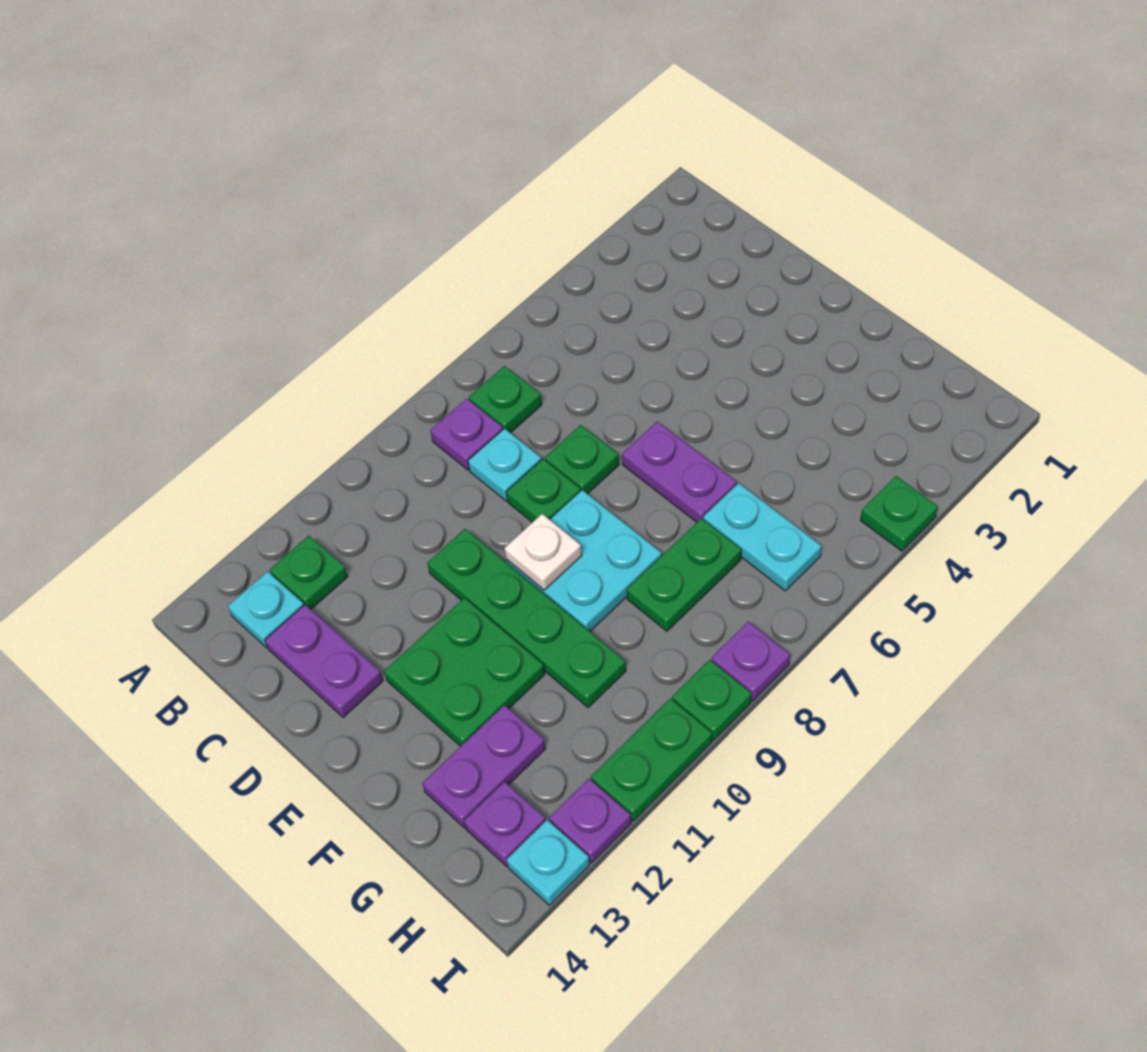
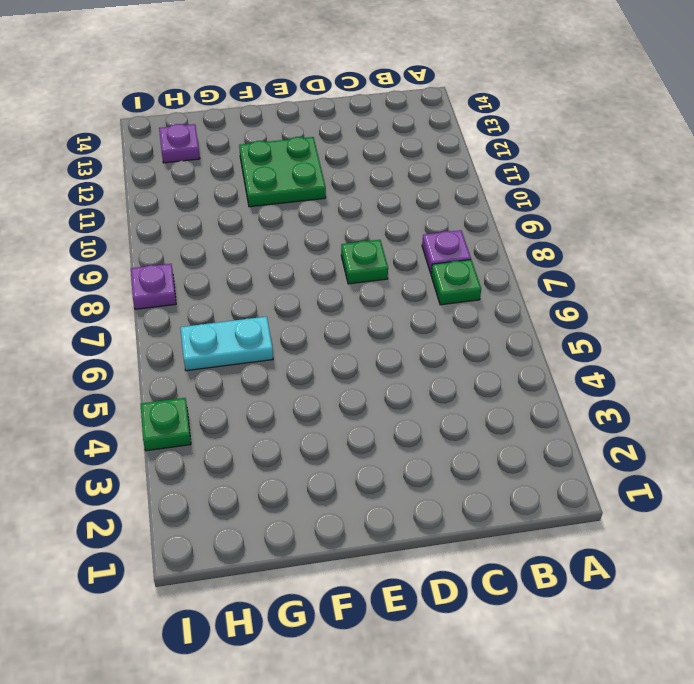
none -> green 1x1 plate [270,536,348,609]
none -> cyan 1x1 plate [228,572,304,648]
none -> cyan 1x1 plate [468,428,541,501]

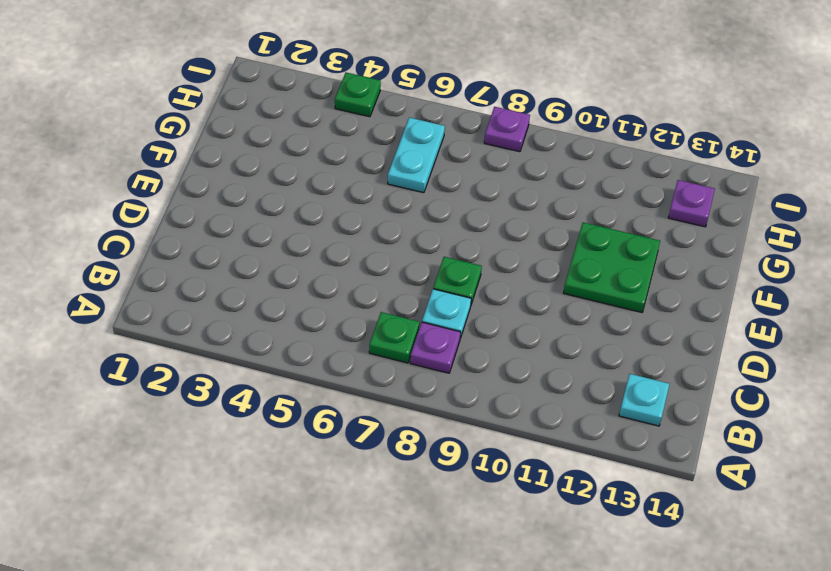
none -> green 1x1 plate [270,536,348,609]
none -> purple 1x2 plate [265,605,383,718]
none -> green 1x1 plate [545,425,619,494]

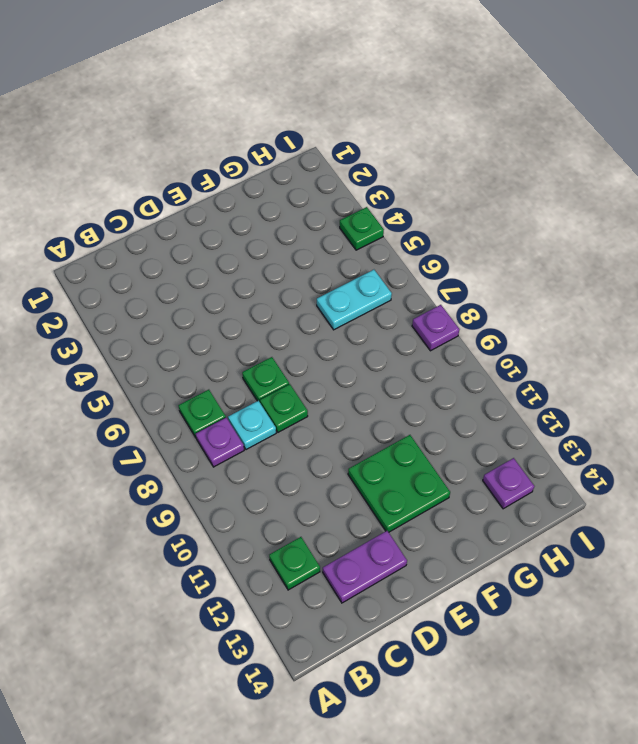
none -> cyan 1x1 plate [228,572,304,648]
none -> green 1x4 plate [427,529,626,708]
none -> purple 1x2 plate [622,421,737,522]

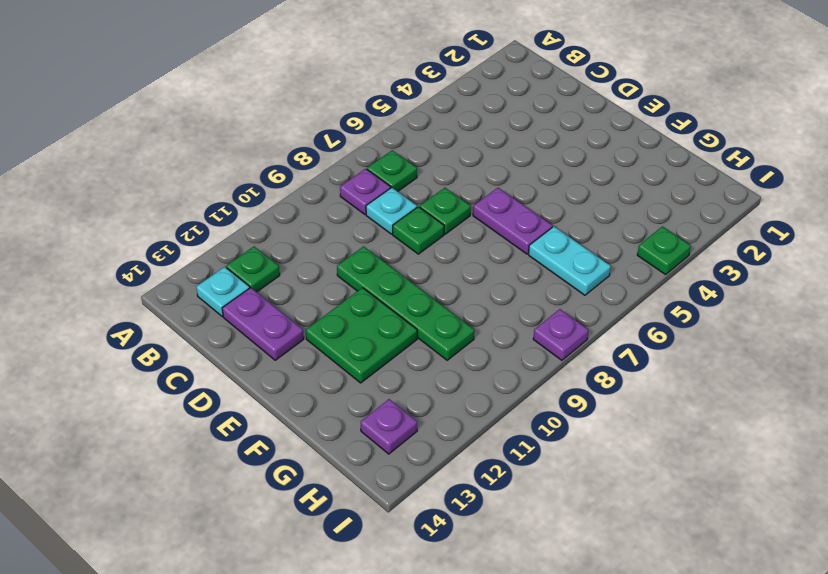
none -> cyan 2x2 plate [506,490,662,631]
none -> green 1x2 plate [627,518,741,631]
none -> purple 1x2 plate [422,705,546,828]

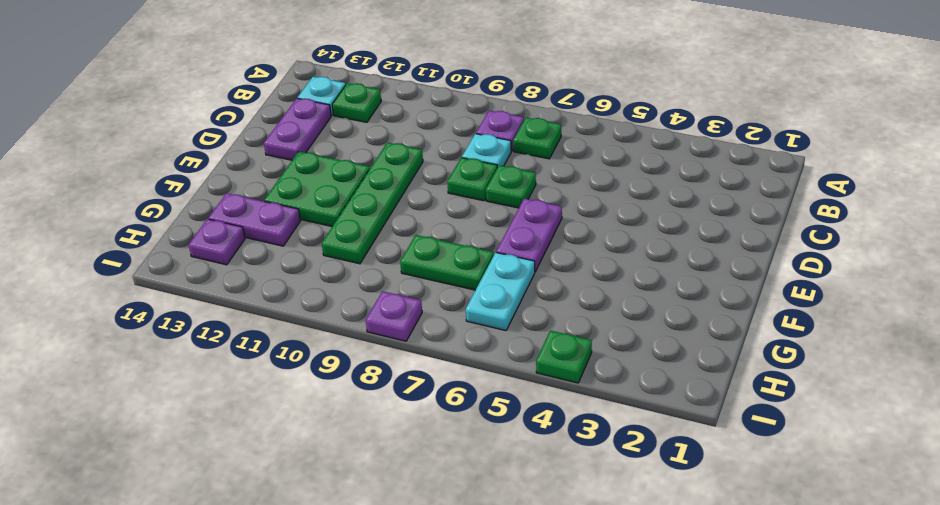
none -> cyan 2x2 plate [506,490,662,631]
none -> green 1x1 plate [672,660,751,740]
none -> green 1x2 plate [591,699,712,821]

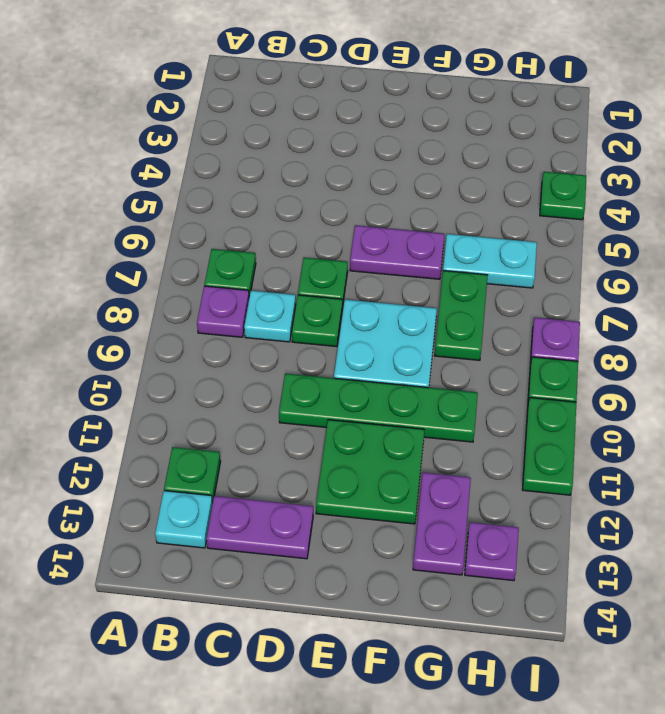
none -> purple 1x1 plate [549,779,631,863]
none -> cyan 1x1 plate [506,820,590,905]
none -> white 1x1 plate [504,514,582,590]

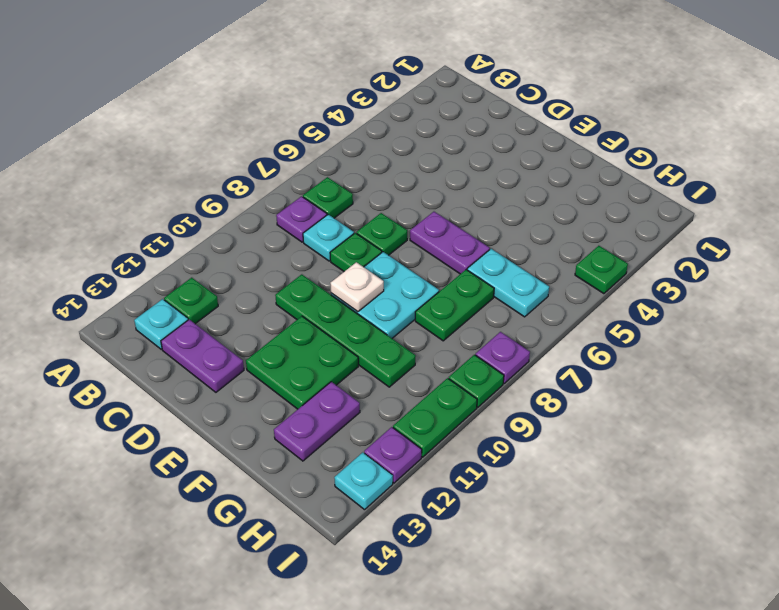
none -> purple 1x1 plate [464,782,545,866]

